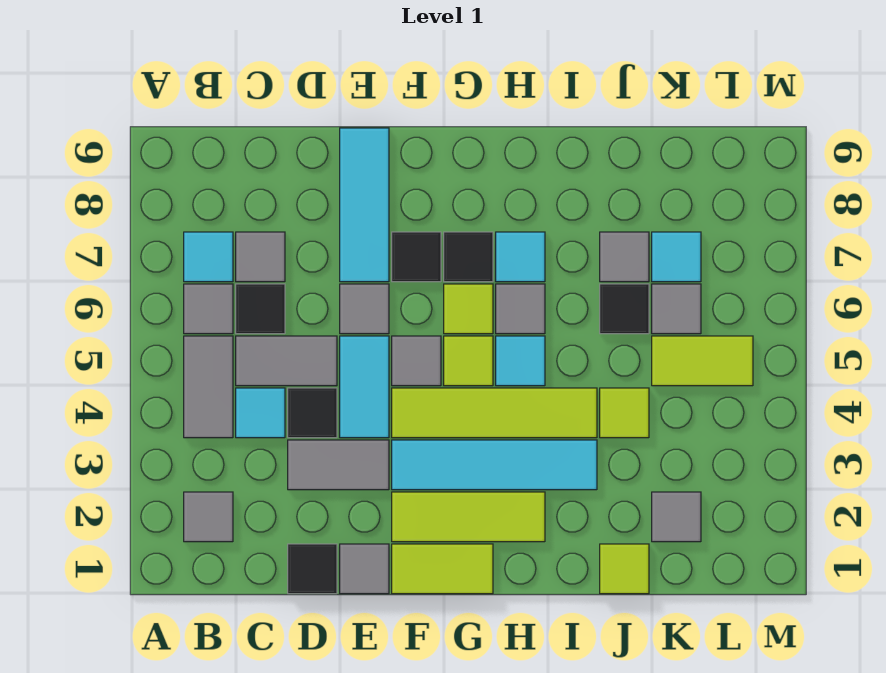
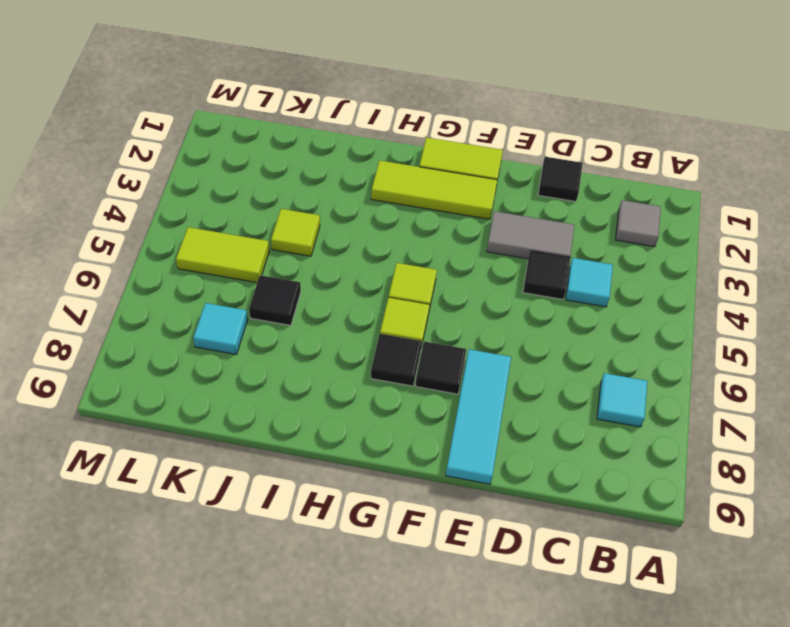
none -> grey 1x2 tile [184,336,233,438]
none -> grey 1x1 tile [184,284,233,334]
none -> grey 1x2 tile [236,336,337,386]
none -> black 1x1 tile [236,284,285,334]

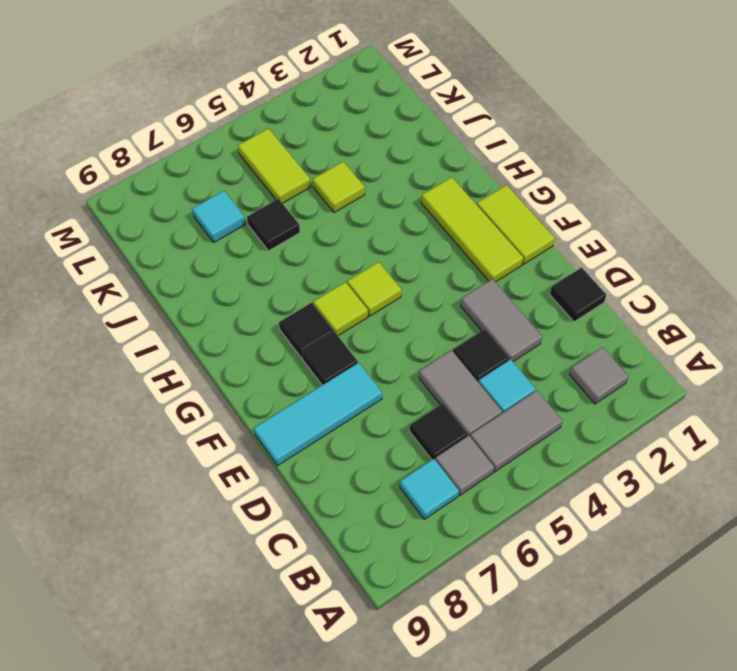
none -> grey 1x1 tile [236,232,285,282]
none -> grey 1x1 tile [340,544,389,594]
none -> cyan 1x2 tile [340,336,389,438]
none -> grey 1x1 tile [340,284,389,334]

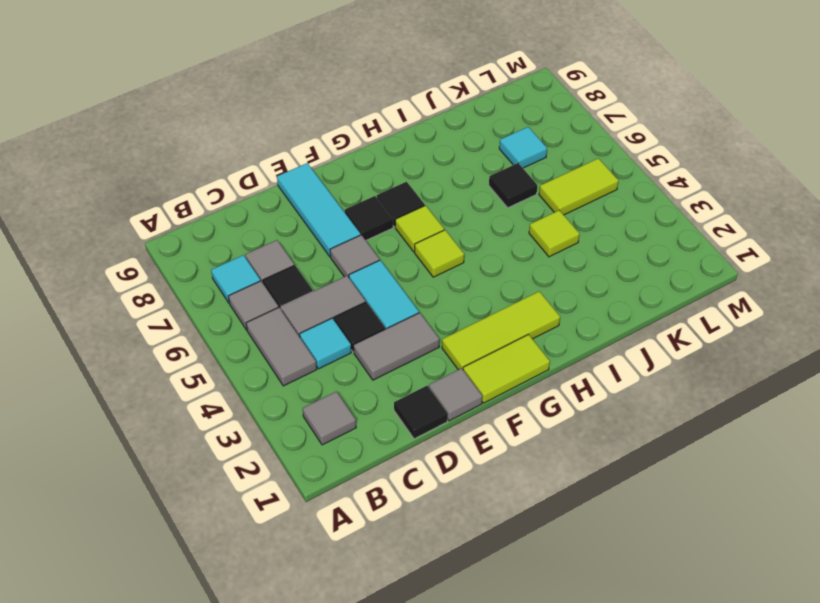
none -> cyan 1x4 tile [392,440,597,490]
none -> lime 1x4 tile [392,388,597,438]
none -> grey 1x1 tile [392,336,441,386]
none -> cyan 1x1 tile [496,336,545,386]

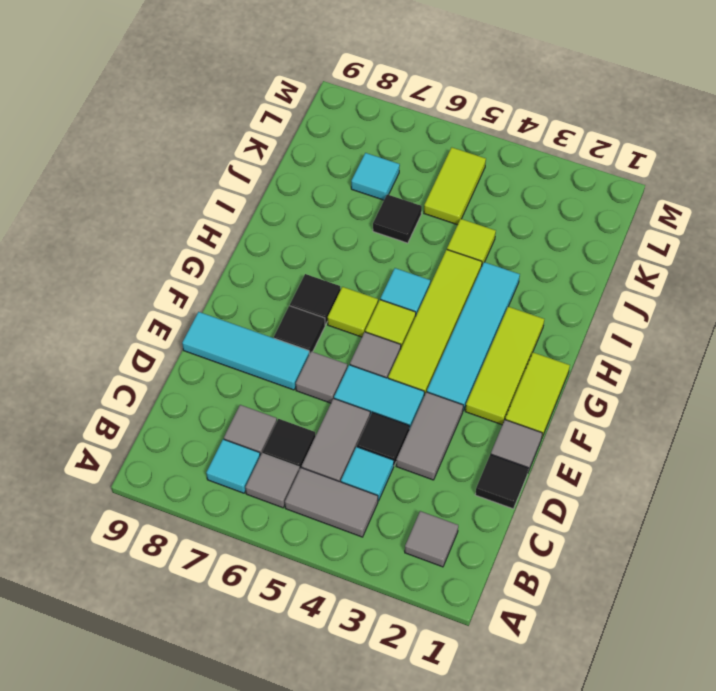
none -> grey 1x1 tile [496,284,545,334]
none -> cyan 1x1 tile [496,232,545,282]
none -> lime 1x1 tile [600,544,649,594]
none -> grey 1x1 tile [600,232,649,282]

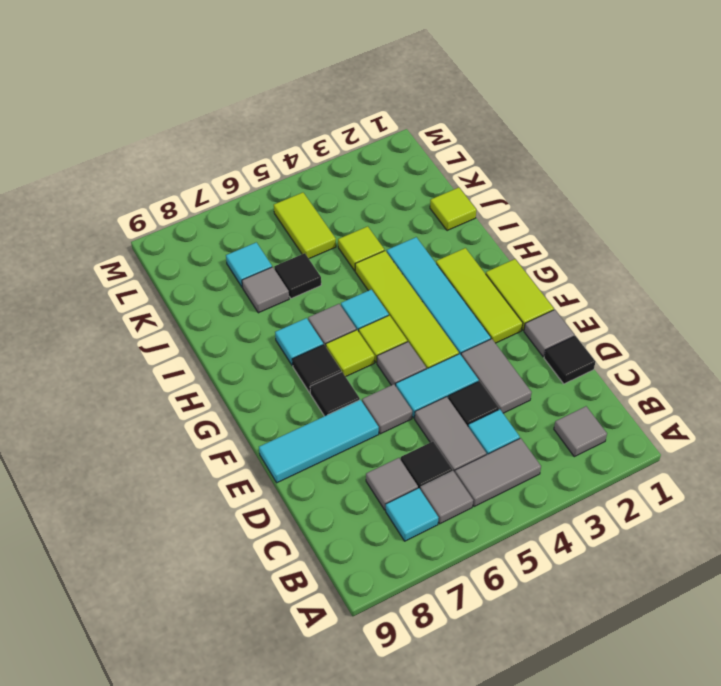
none -> grey 1x1 tile [652,492,701,542]
none -> grey 1x1 tile [652,284,701,334]

